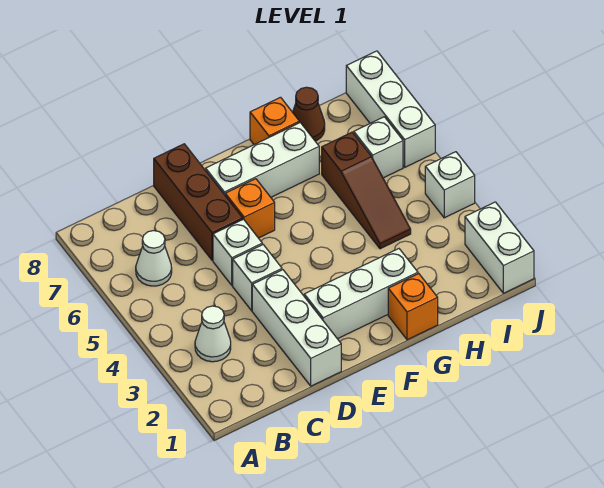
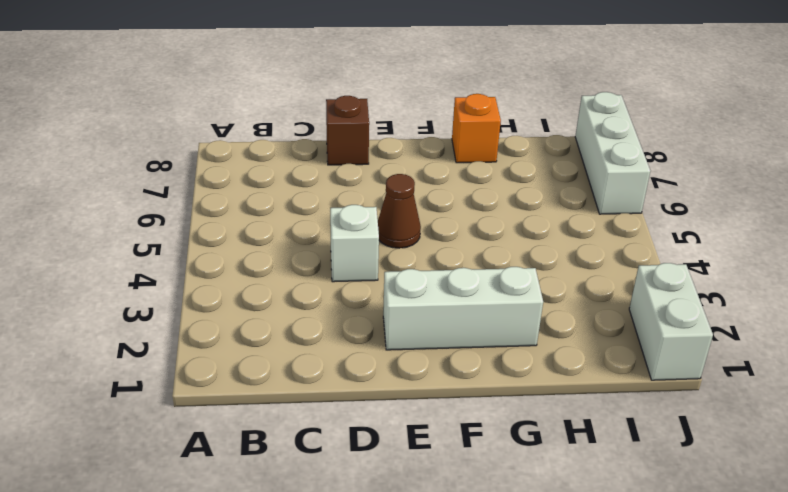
brown 1x1 brick [326,96,369,165] -> brown 1x3 brick [154,144,243,260]
brown 1x1 cone [378,174,421,248] -> brown 1x1 cone moved to [293,87,325,141]
none -> white 1x1 cone [195,306,231,362]
none -> white 1x1 cone [136,231,172,286]
none -> white 1x3 brick [252,270,341,386]

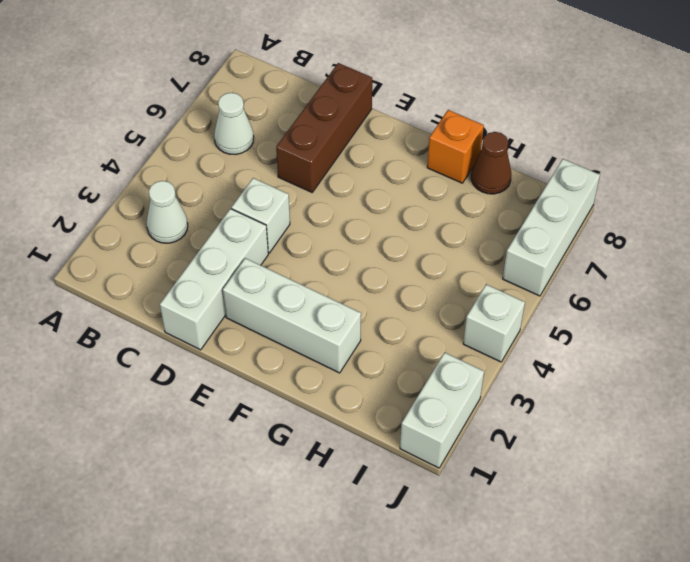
none -> white 1x1 brick [213,219,262,285]
none -> orange 1x1 brick [225,179,275,238]
none -> white 1x3 brick [206,123,319,197]

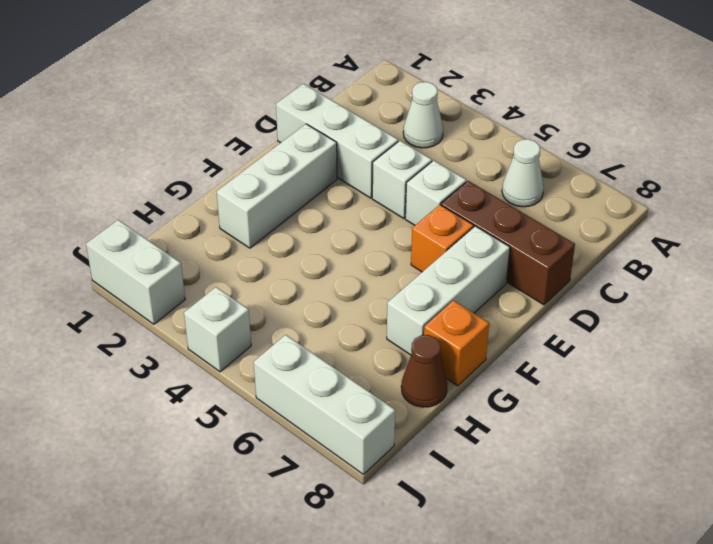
none -> orange 1x1 brick [388,274,438,340]
none -> brown 1x3 slope [322,132,411,249]
none -> white 1x1 brick [354,117,403,178]

